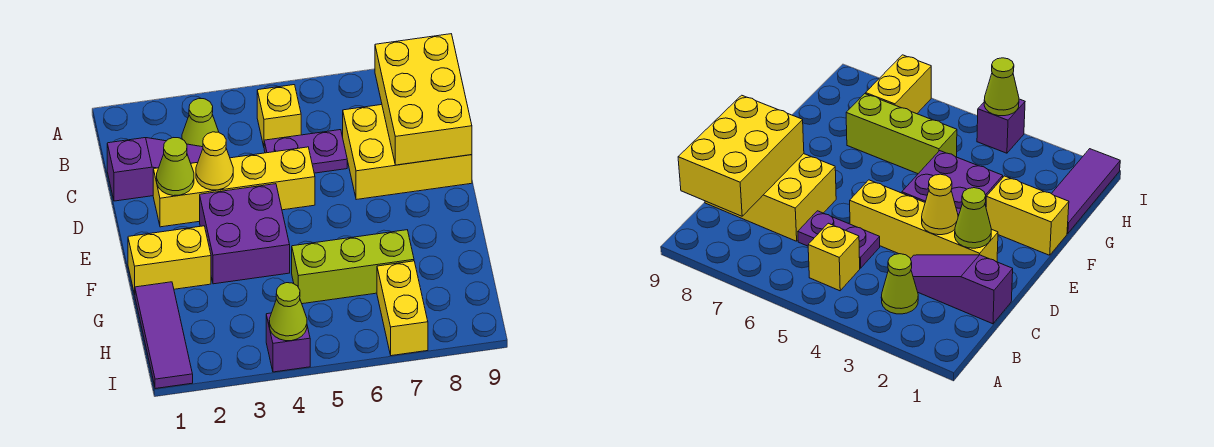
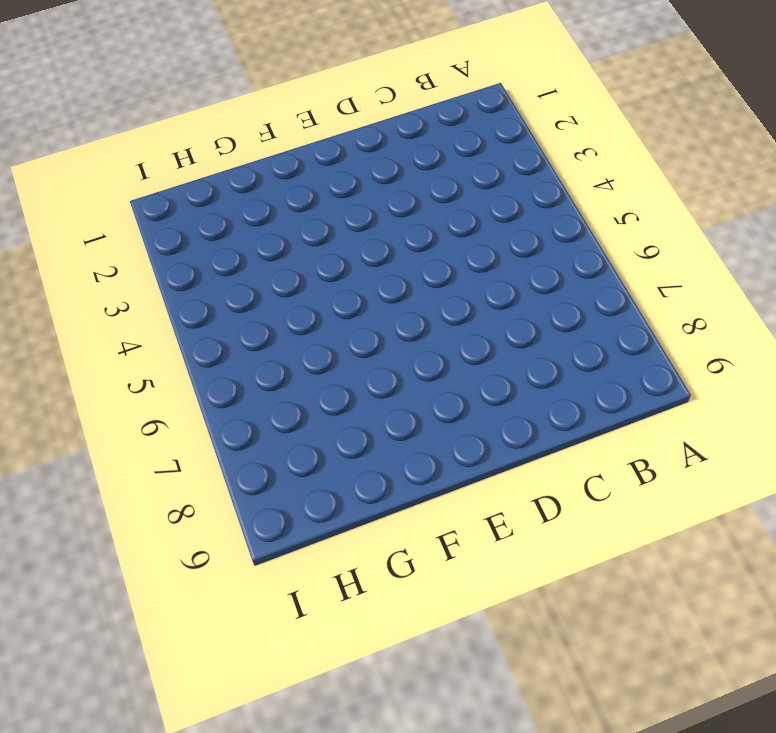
none -> lime 1x1 cone [182,99,219,147]
none -> yellow 1x1 brick [257,85,301,146]
none -> purple 1x3 slope [107,138,203,201]

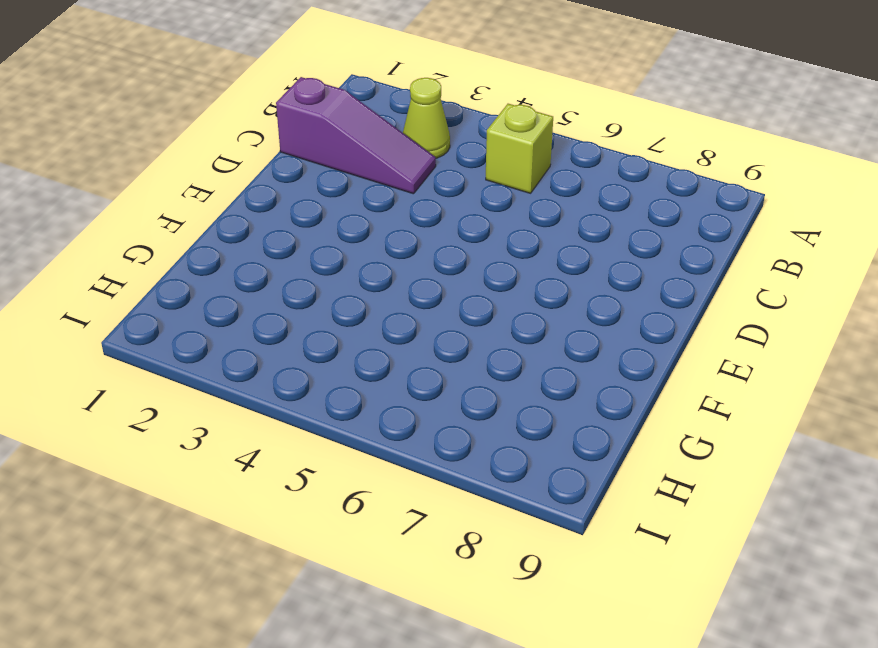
lime 1x1 brick [486,104,553,193] -> yellow 1x1 brick [257,85,301,146]
none -> purple 1x2 plate [264,130,347,173]
none -> yellow 2x3 brick [343,105,472,200]
none -> yellow 1x4 brick [153,147,315,227]

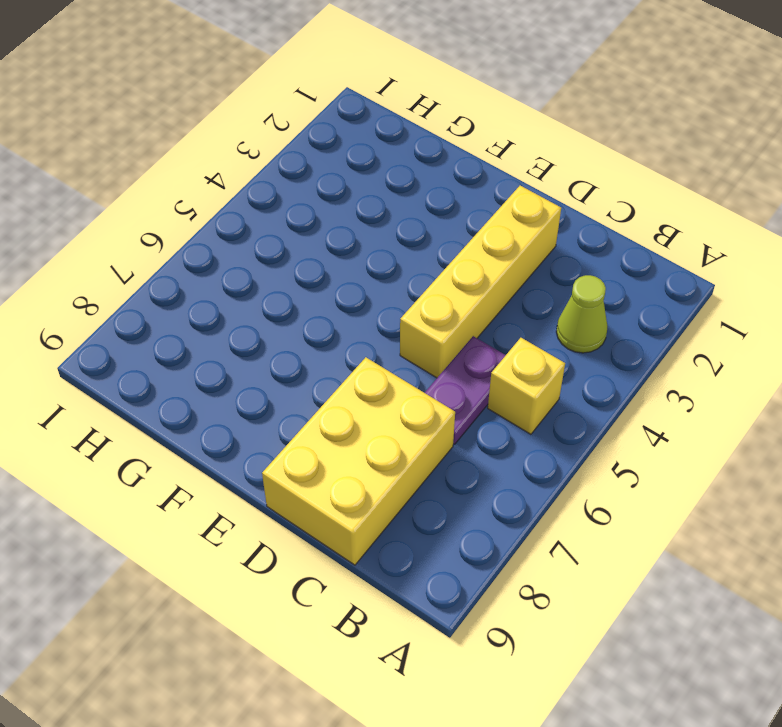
none -> purple 1x3 slope [107,138,203,201]
none -> purple 2x2 brick [200,184,290,284]
none -> yellow 1x2 brick [128,226,211,294]

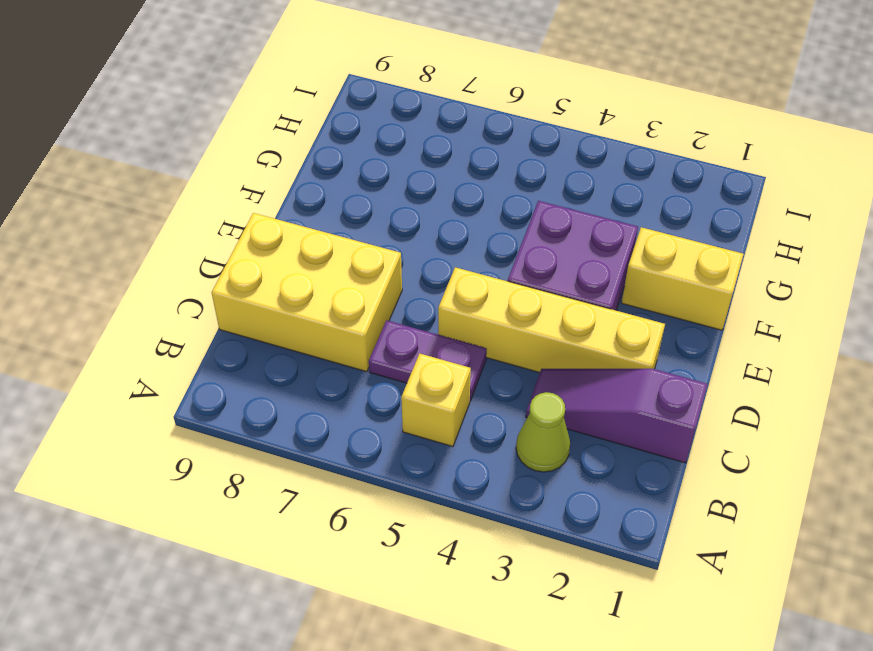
none -> purple 1x3 tile [135,282,193,389]
none -> lime 1x3 brick [292,230,414,304]
none -> yellow 1x2 brick [377,261,428,356]

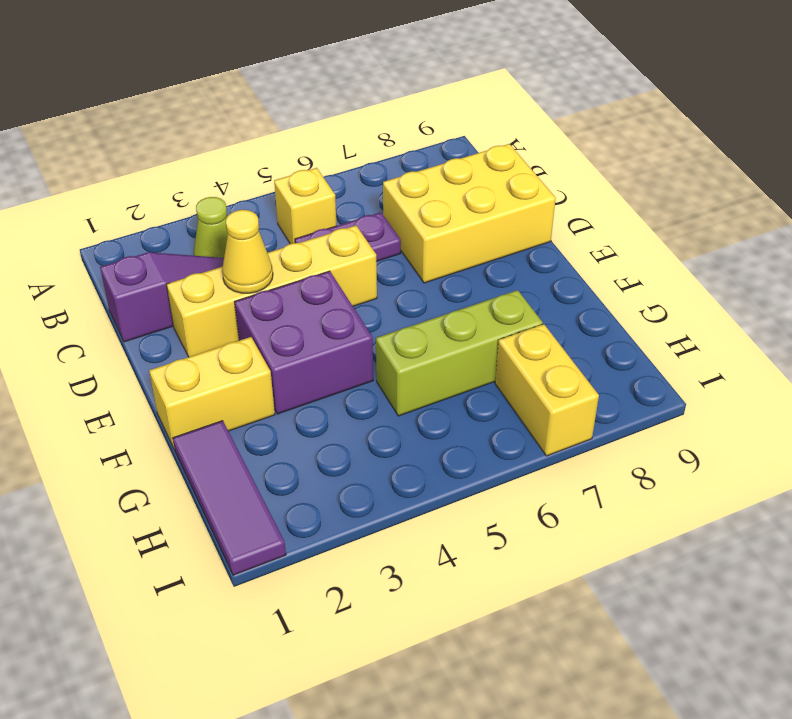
none -> purple 1x1 brick [266,313,310,372]
none -> yellow 2x3 brick [375,34,472,165]
none -> lime 1x1 cone [157,138,194,196]

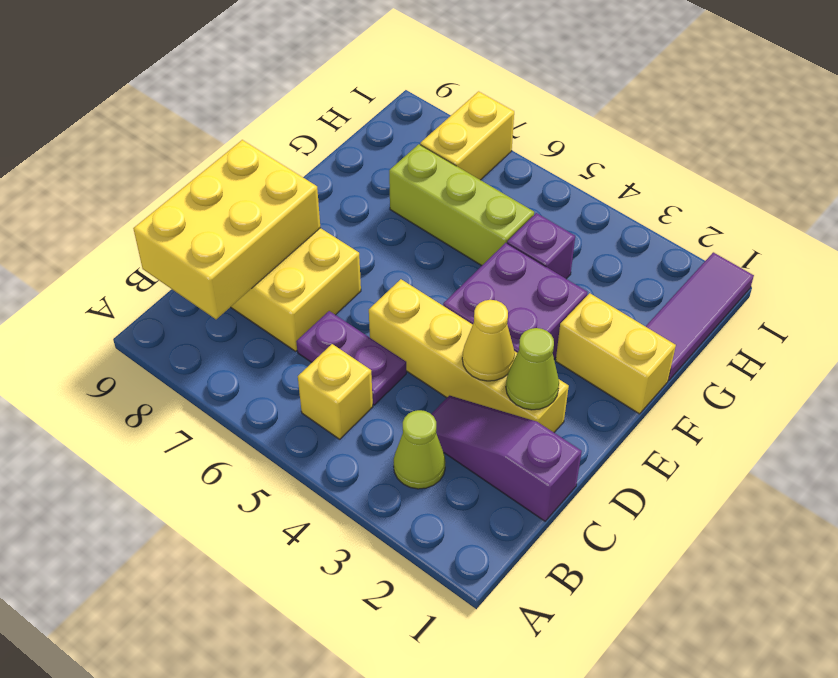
purple 1x1 brick [507,213,575,279] -> purple 1x1 brick moved to [266,313,310,372]
none -> lime 1x1 cone [269,283,307,341]

